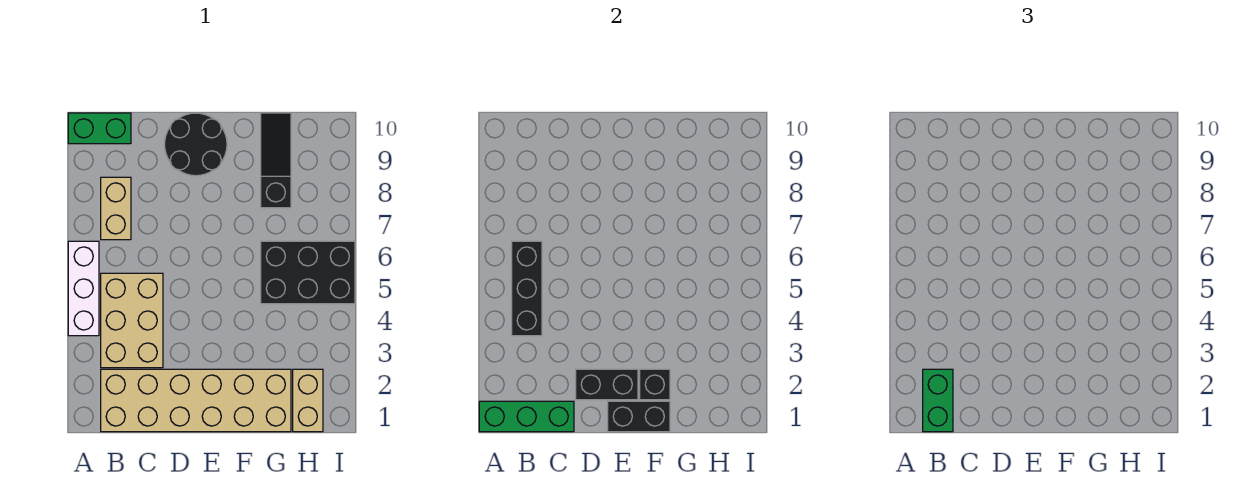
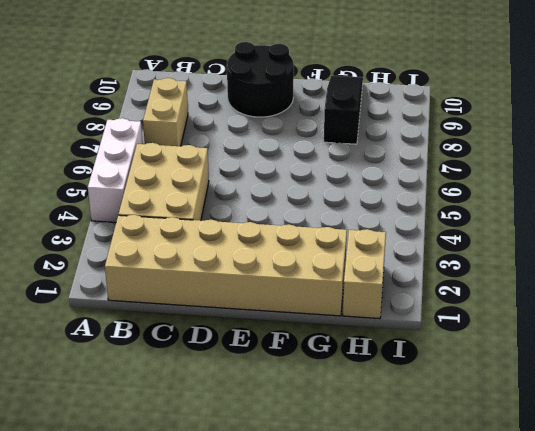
none -> green 1x2 brick [68,113,131,144]
none -> black 2x3 brick [261,241,355,304]
none -> green 1x3 brick [479,401,574,432]

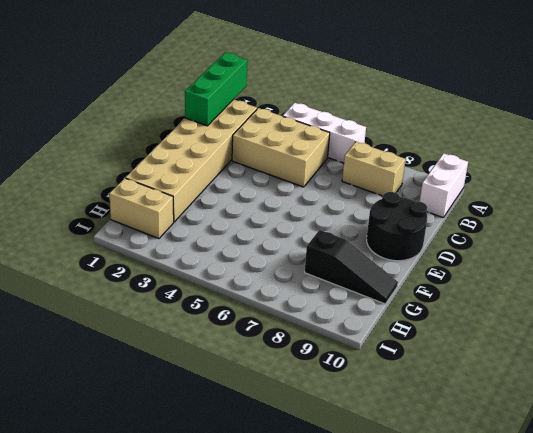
white 1x2 brick [420,153,468,218] -> green 1x2 brick [68,113,131,144]
none -> black 2x3 brick [261,241,355,304]
none -> black 1x3 brick [512,241,542,336]
none -> black 1x2 brick [576,369,638,400]

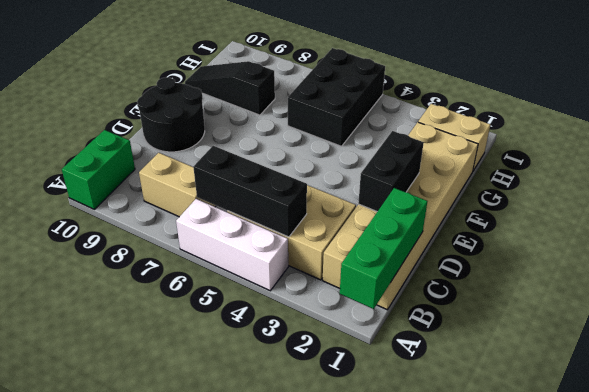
none -> black 1x2 brick [608,401,670,432]
none -> black 1x1 brick [640,369,670,400]
none -> green 1x2 brick [923,369,953,432]

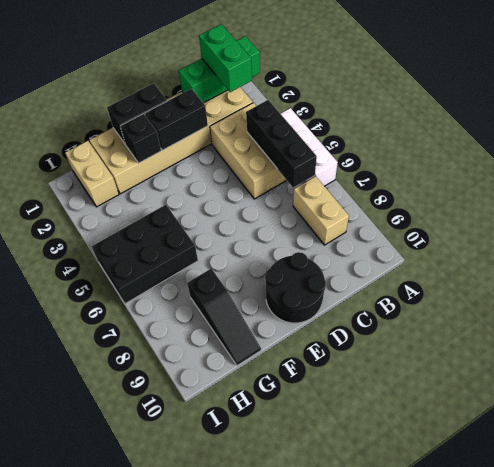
none -> green 1x2 brick [68,113,131,144]

